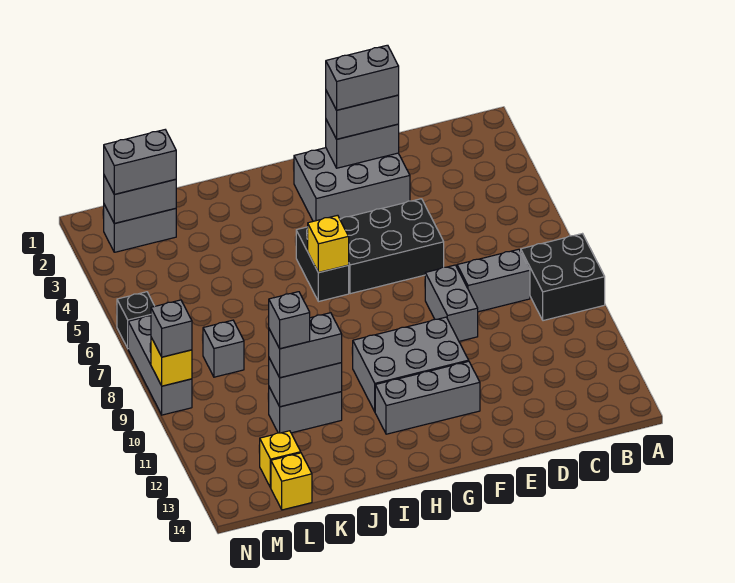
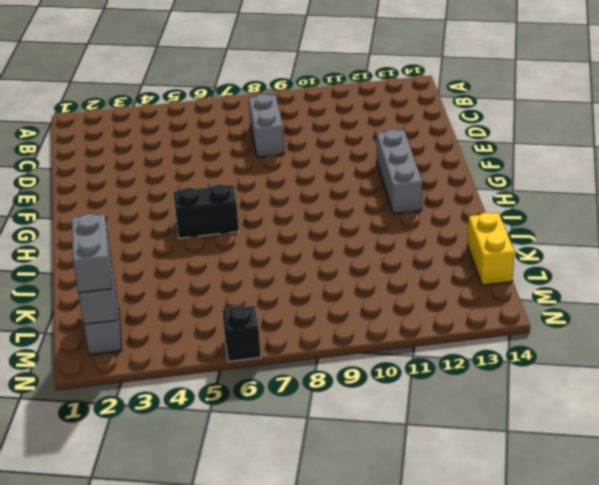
yellow 1x2 brick [467,212,515,285] -> yellow 1x1 brick [271,453,312,510]
none -> black 2x2 brick [521,234,605,321]
none -> grey 2x3 brick [294,148,410,221]
none -> black 2x3 brick [340,199,444,294]

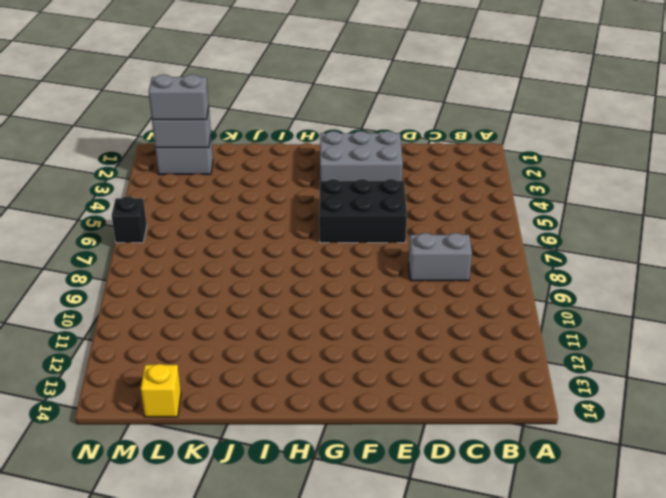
none -> black 2x2 brick [521,234,605,321]
none -> grey 1x2 brick [425,265,478,341]
none -> grey 2x3 brick [353,317,469,411]

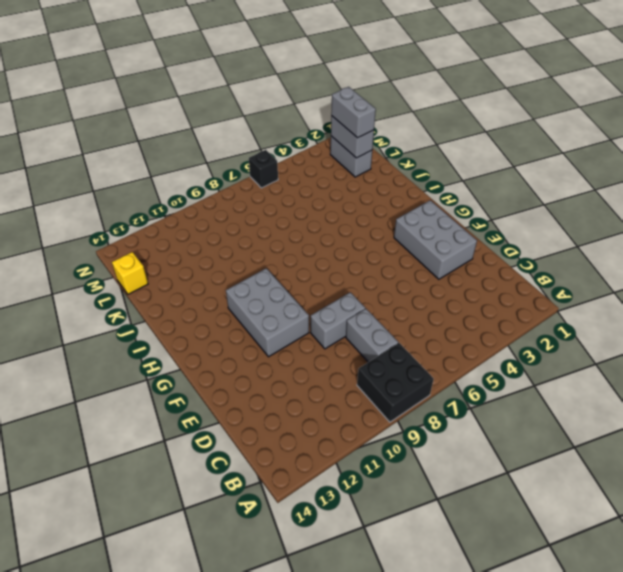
none -> black 2x3 brick [340,199,444,294]
none -> grey 1x3 brick [375,361,480,434]
none -> black 1x2 brick [296,227,349,302]

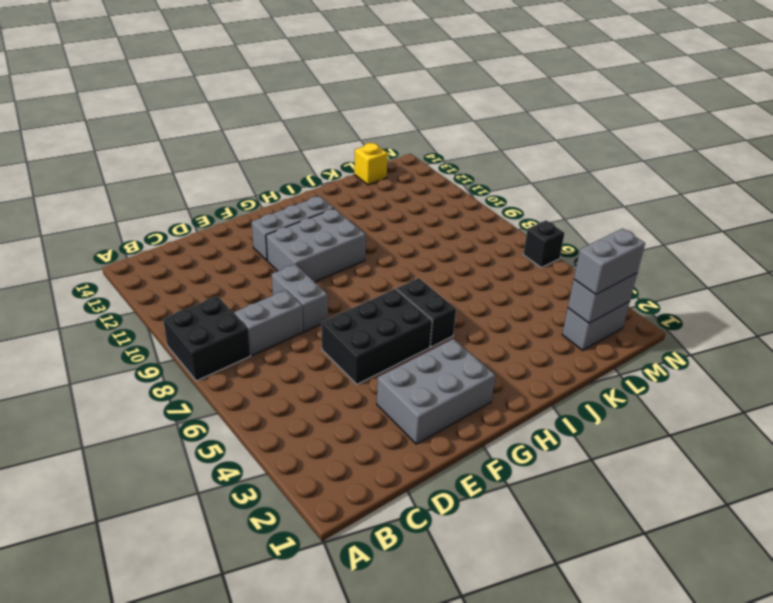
none -> grey 1x2 brick [269,387,342,433]
none -> grey 1x1 brick [203,320,244,377]
none -> yellow 1x1 brick [260,431,301,488]

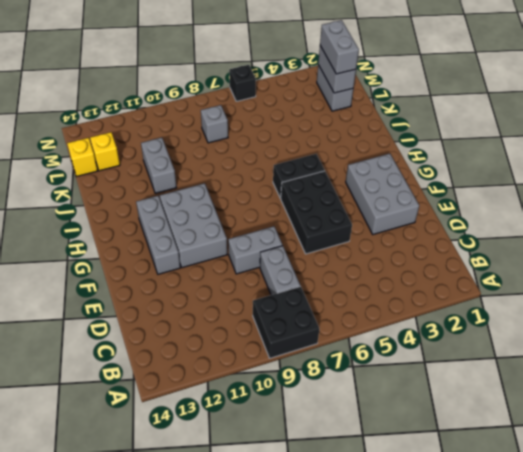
none -> grey 1x3 brick [128,316,192,415]
none -> grey 1x2 brick [326,120,399,168]
none -> yellow 1x1 brick [308,215,349,273]

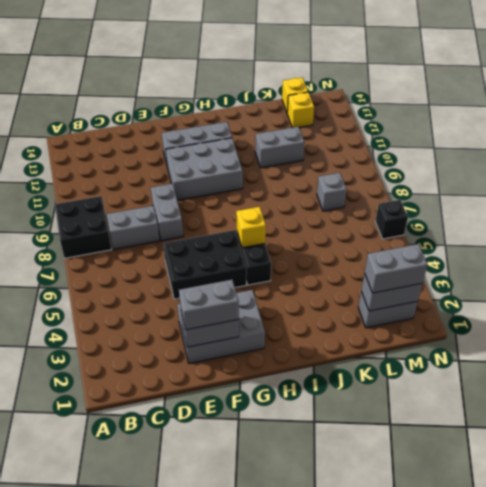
none -> grey 1x3 brick [128,316,192,415]
none -> grey 1x2 brick [269,358,342,407]
none -> yellow 1x1 brick [151,338,192,386]

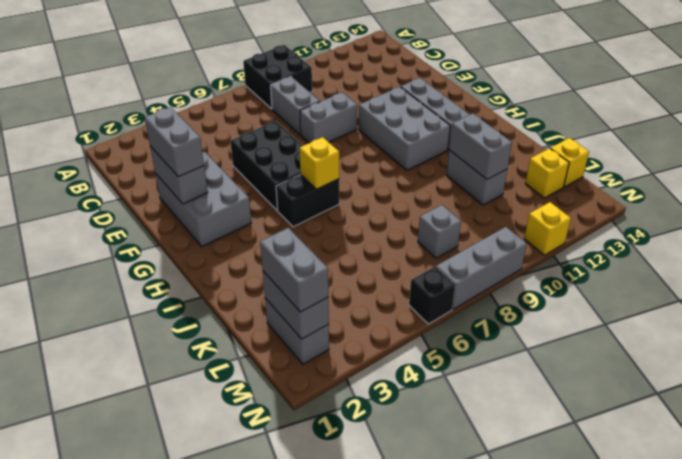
yellow 1x1 brick [524,202,571,255] -> yellow 1x1 brick moved to [151,338,192,386]
none -> grey 1x2 brick [269,313,342,378]
none -> grey 1x1 brick [151,300,192,357]
none -> grey 1x2 brick [326,45,399,110]

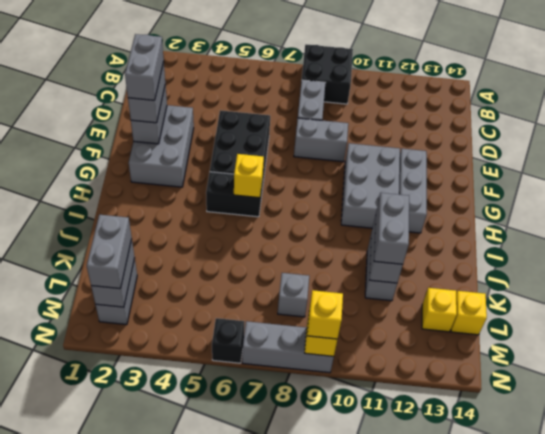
yellow 1x1 brick [307,290,343,339] -> grey 1x1 brick [151,300,192,357]
none -> grey 1x1 brick [269,292,310,349]

